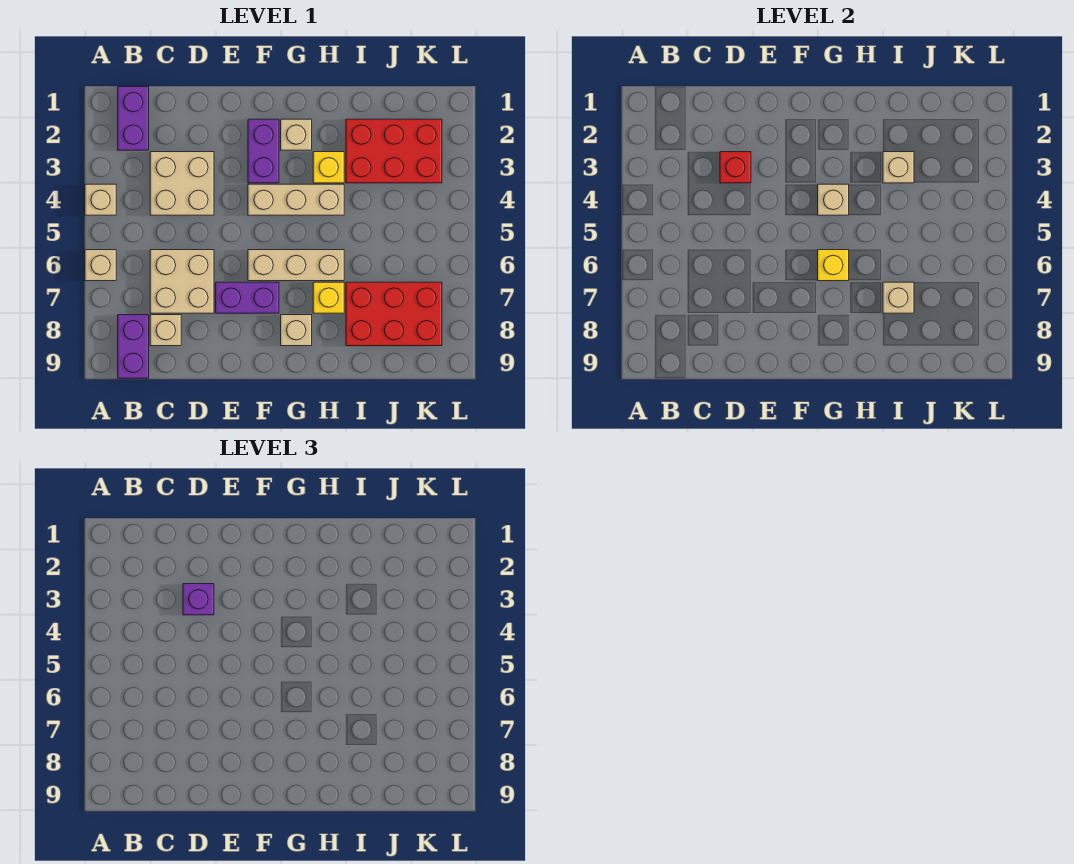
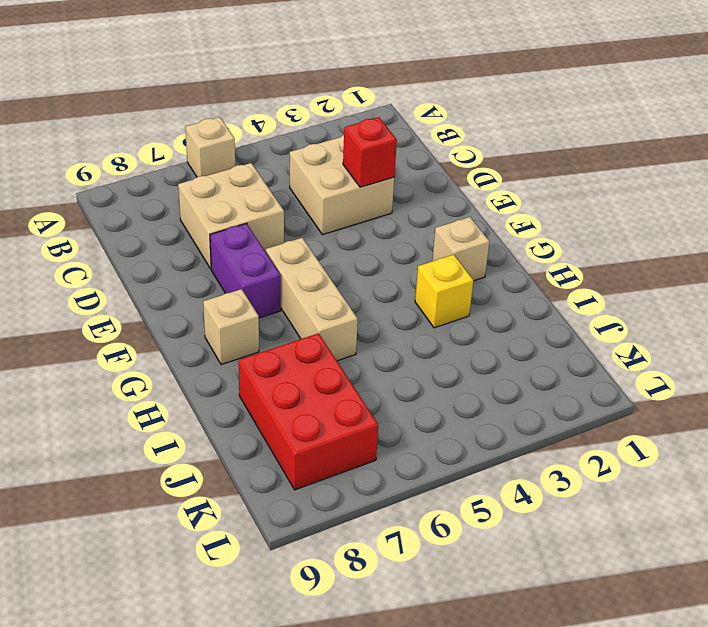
none -> tan 1x1 brick [85,184,116,215]
none -> purple 1x2 brick [118,87,149,150]
none -> purple 1x2 brick [118,315,149,378]

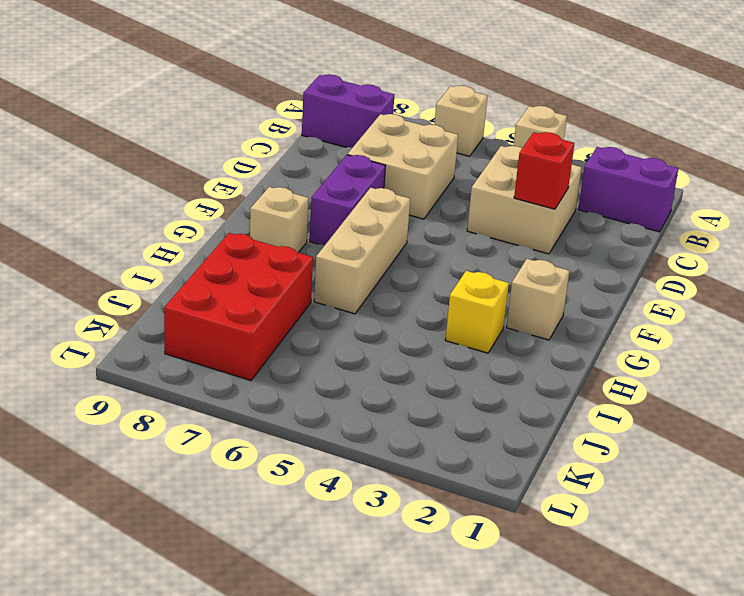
none -> tan 1x1 brick [150,315,181,346]
none -> purple 1x2 brick [248,119,279,183]
none -> tan 1x3 brick [248,184,344,215]

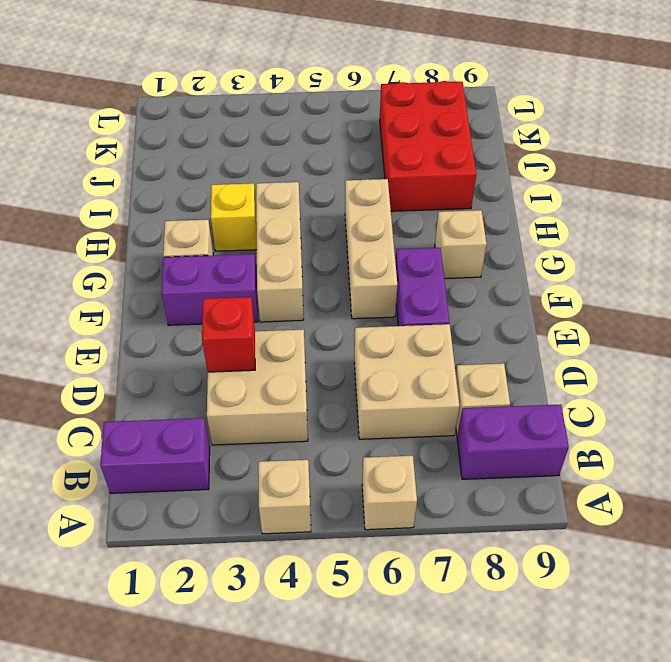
none -> yellow 1x1 brick [313,282,344,313]
none -> red 2x3 brick [346,119,442,183]
none -> tan 1x1 brick [818,184,849,215]

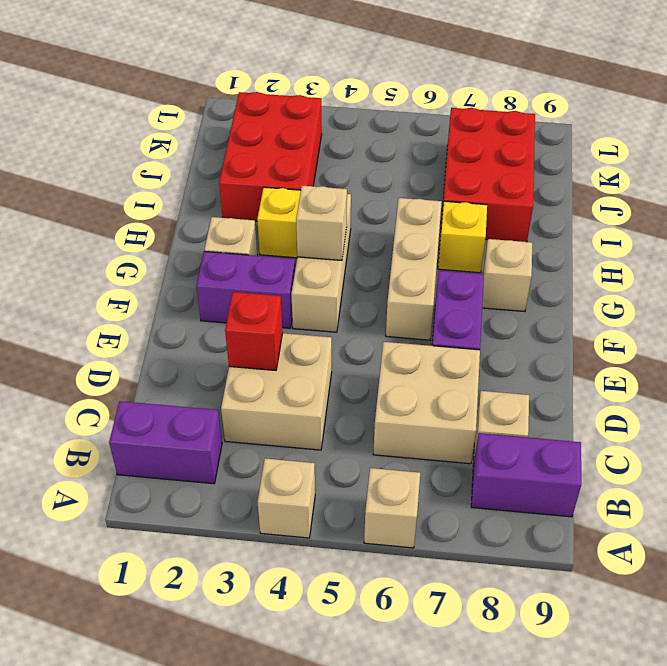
none -> yellow 1x1 brick [818,250,849,281]
none -> tan 1x1 brick [883,152,914,183]
none -> tan 1x1 brick [883,282,914,313]

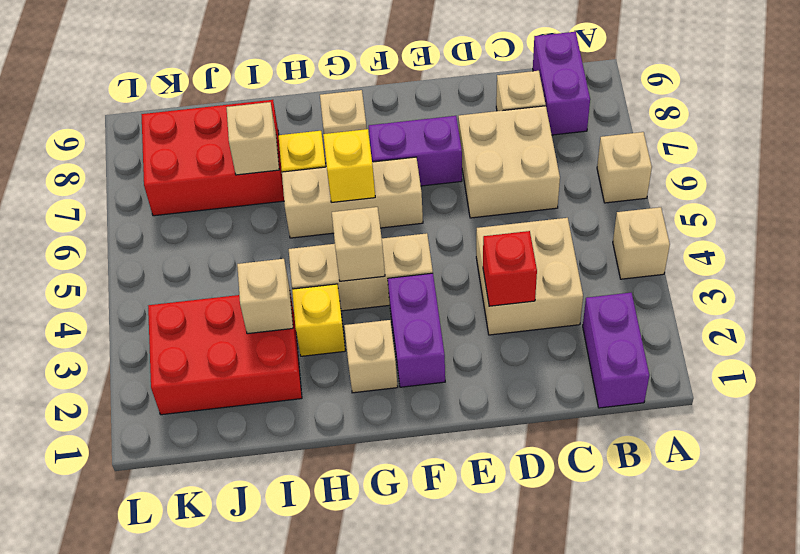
none -> purple 1x1 brick [183,584,214,615]

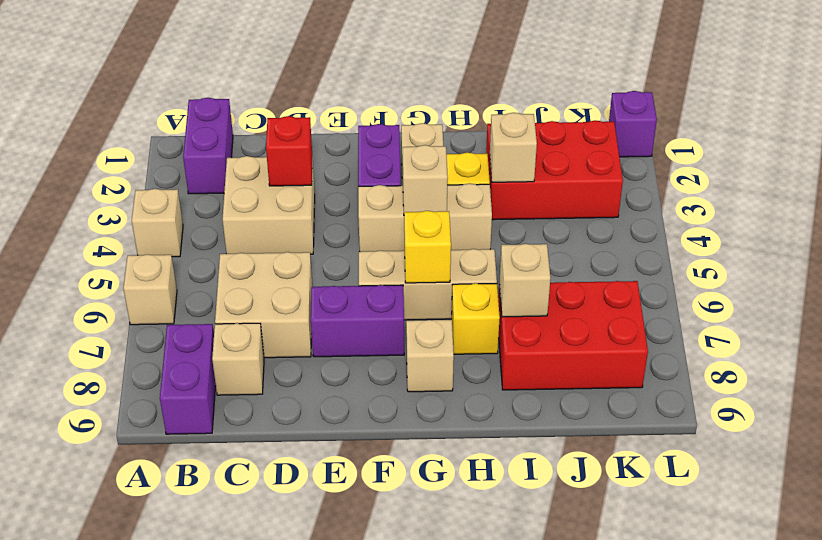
purple 1x1 brick [609,91,657,157] -> purple 1x1 brick moved to [183,584,214,615]

